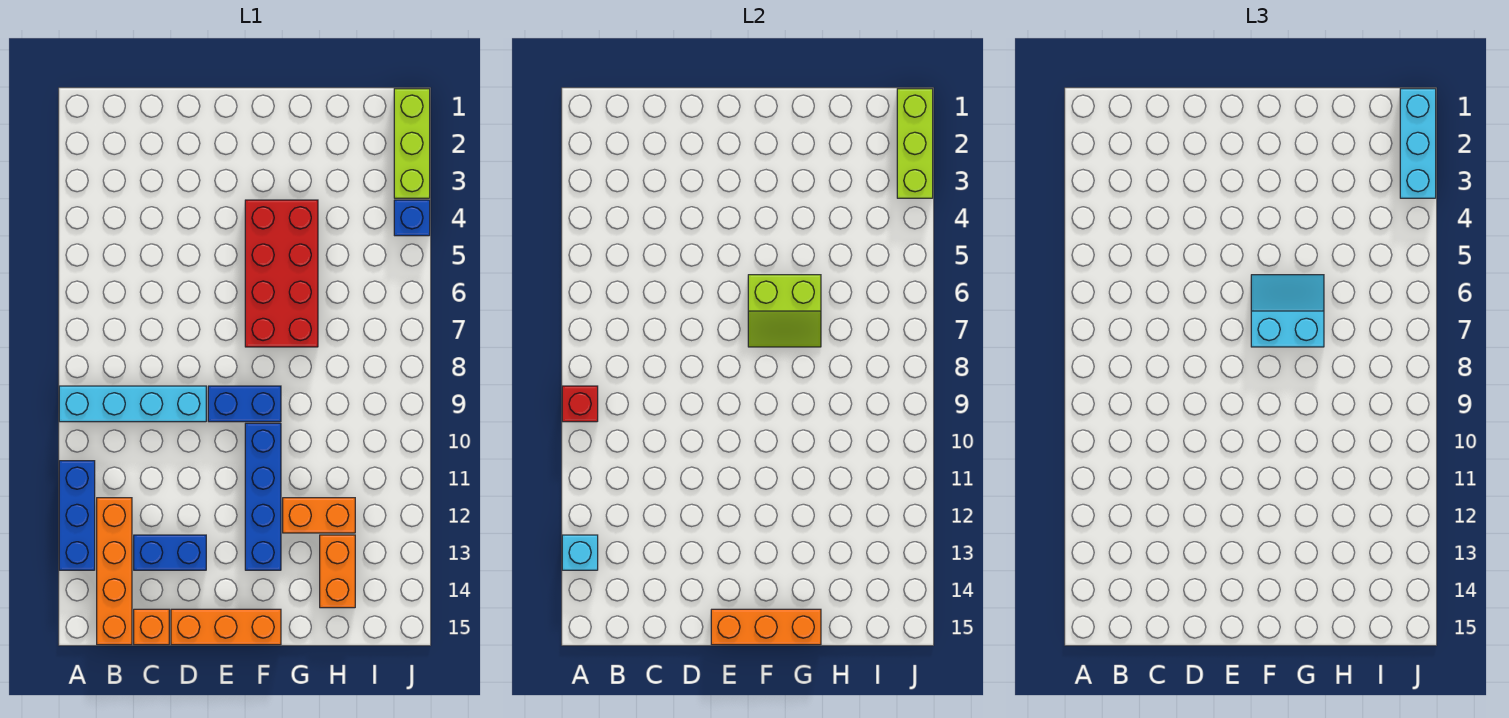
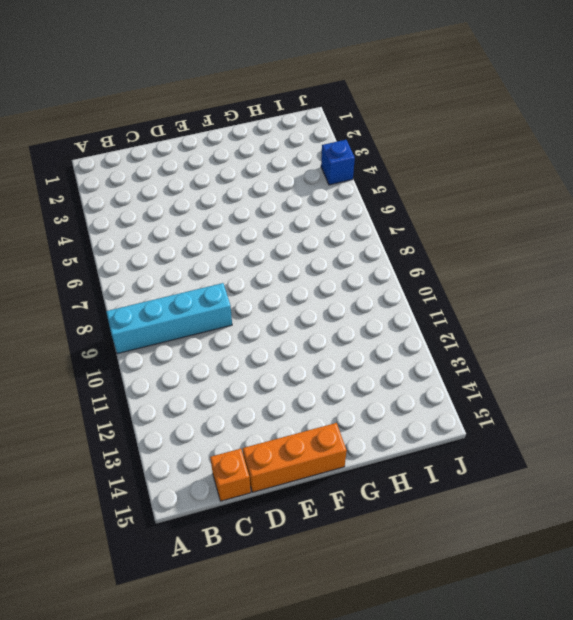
none -> blue 1x3 brick [59,461,95,570]
none -> orange 1x4 brick [97,498,132,645]
none -> blue 1x2 brick [134,535,206,570]

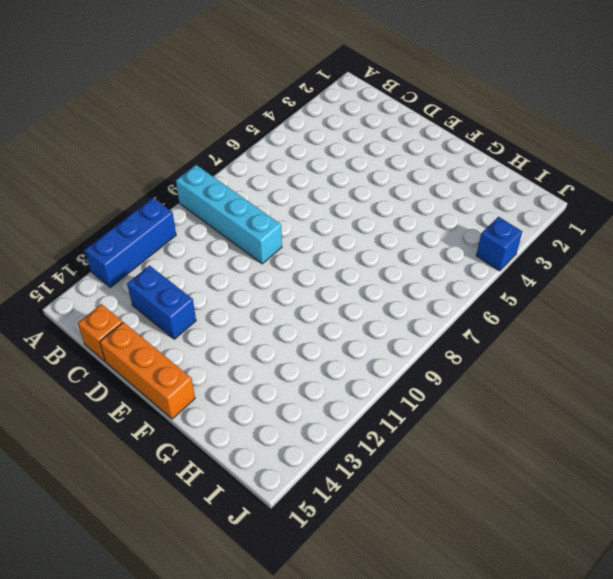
none -> orange 1x4 brick [97,498,132,645]
none -> blue 1x2 brick [208,386,281,422]
none -> red 2x4 brick [245,200,318,347]

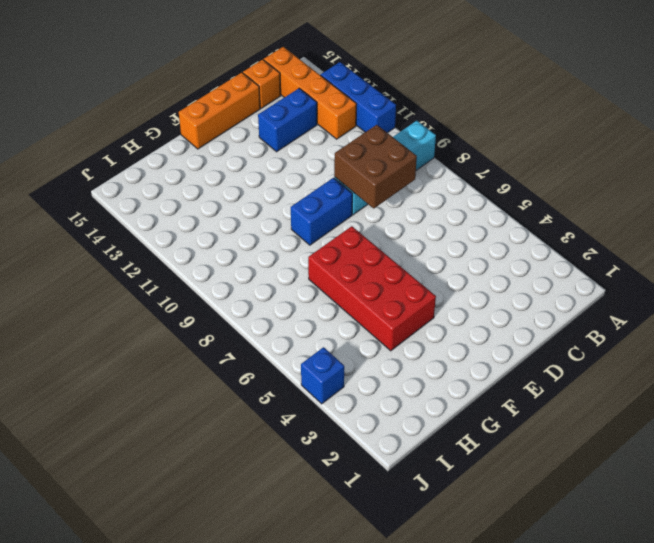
brown 2x2 brick [334,125,417,208] -> none
none -> blue 1x4 brick [245,423,281,570]
none -> orange 1x2 brick [283,498,355,533]
none -> orange 1x2 brick [320,535,355,608]

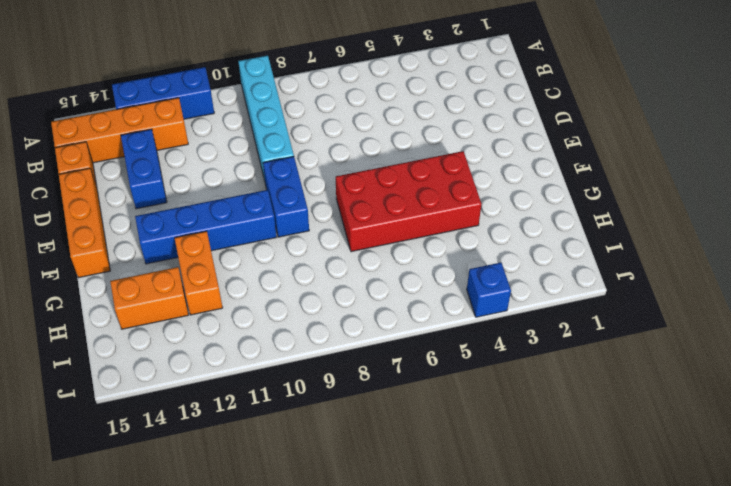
none -> lime 1x3 brick [394,89,430,198]
none -> red 1x1 brick [562,386,598,422]
none -> cyan 1x1 brick [562,535,598,570]

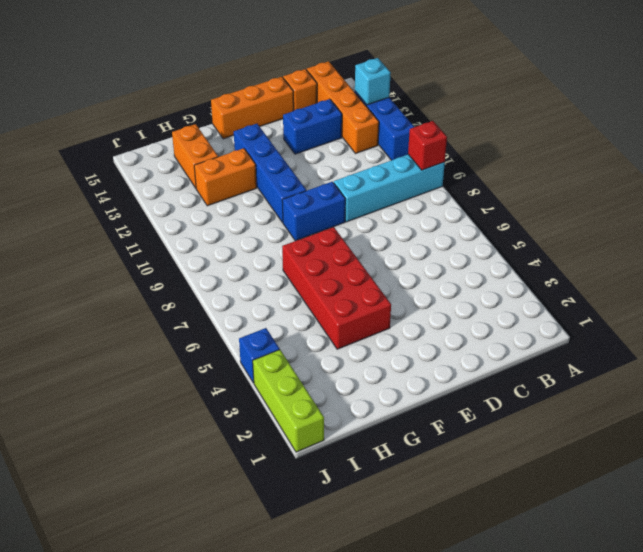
none -> orange 1x3 brick [711,609,821,645]
none -> lime 2x2 slope [748,275,821,347]
none -> lime 1x3 brick [897,89,933,198]

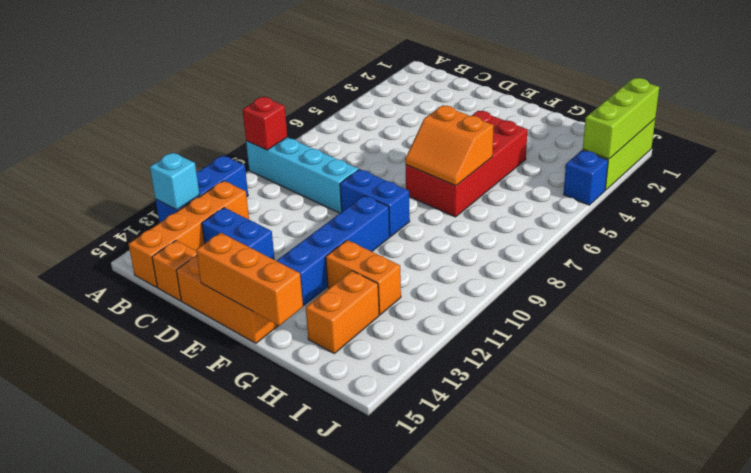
orange 2x2 slope [405,105,494,186] -> lime 2x2 slope [748,275,821,347]
none -> cyan 2x2 slope [1251,275,1324,347]
none -> cyan 1x3 brick [1400,89,1436,198]

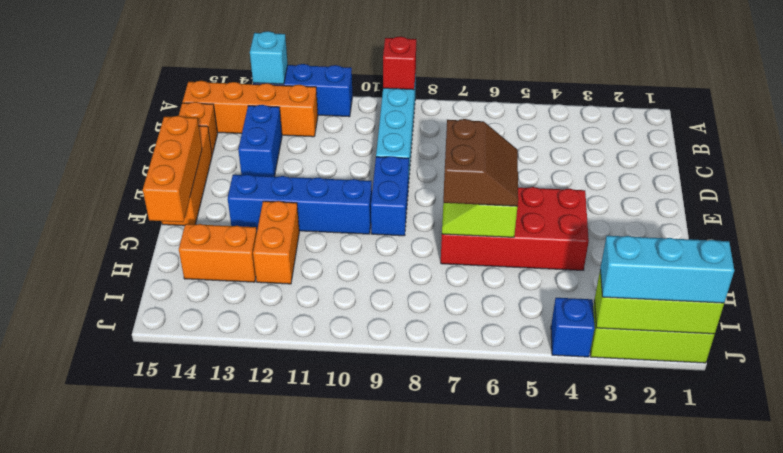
brown 2x2 slope [443,119,518,206] -> cyan 2x2 slope [1251,275,1324,347]

